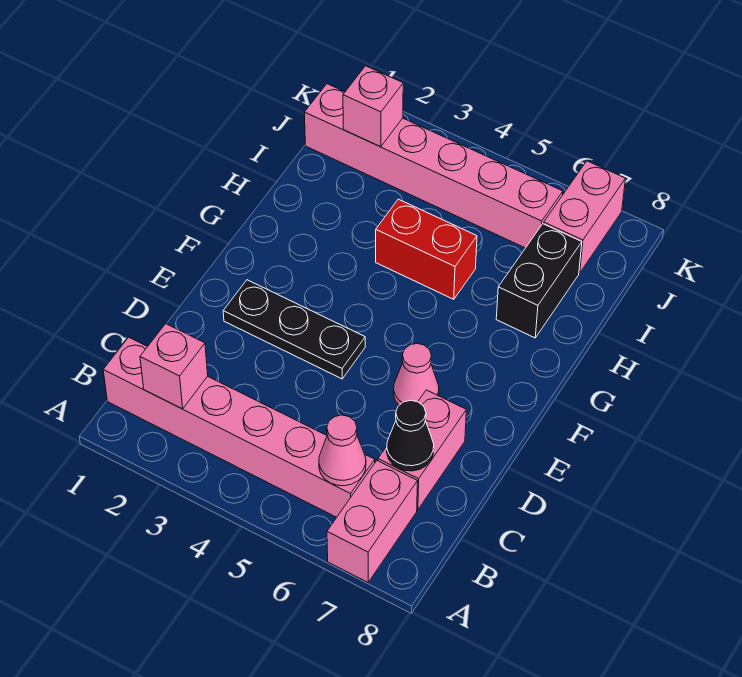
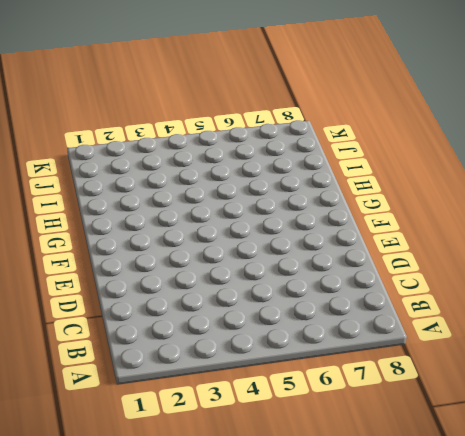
none -> pink 1x2 brick [327,461,418,582]
none -> pink 1x6 brick [103,337,375,517]
none -> pink 1x2 brick [378,390,466,510]

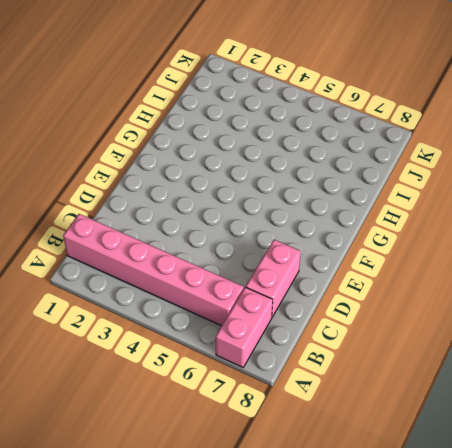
none -> black 1x3 plate [223,280,365,379]
none -> pink 1x1 cone [394,344,439,405]
none -> red 1x2 brick [376,199,477,299]

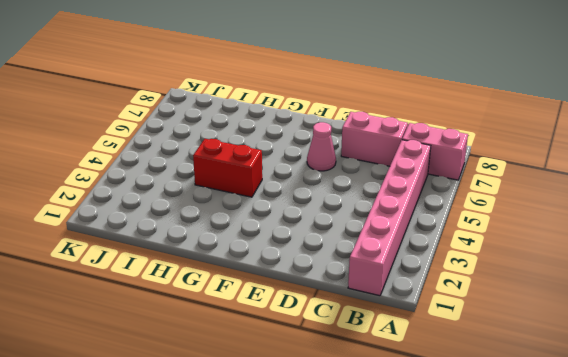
red 1x2 brick [193,139,262,197] -> red 1x2 brick turned to [376,199,477,299]
none -> black 1x3 plate [223,280,365,379]
none -> black 1x2 brick [496,224,582,338]
none -> pink 1x6 brick [304,84,563,248]

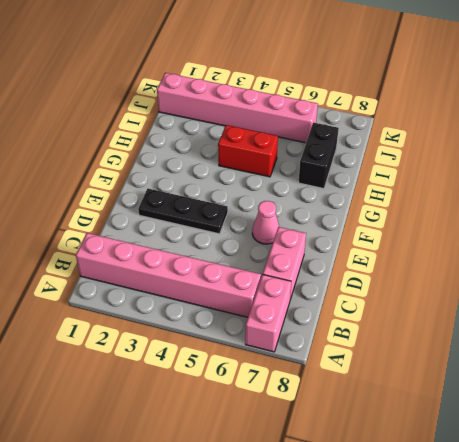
none -> pink 1x2 brick [544,161,626,273]
none -> pink 1x1 brick [140,324,208,409]
none -> pink 1x1 cone [319,415,366,486]

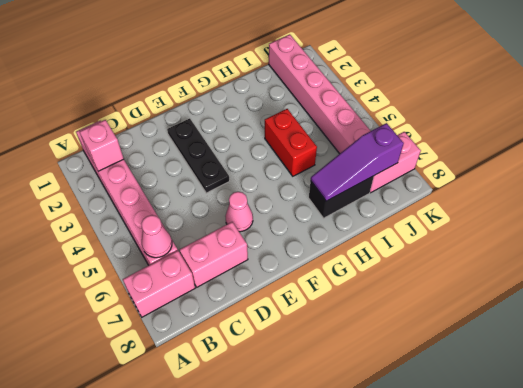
purple 1x3 slope [311,123,404,201] -> none
none -> black 1x1 cone [387,400,434,471]
none -> pink 1x1 brick [343,66,403,147]

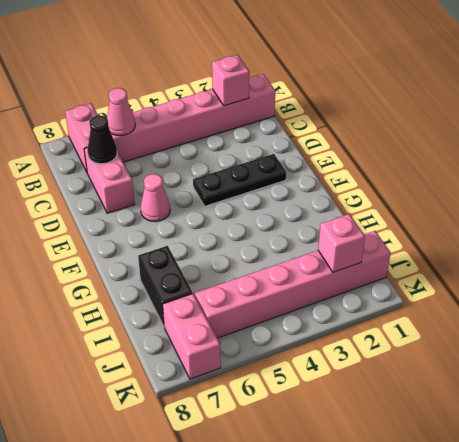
none -> red 1x2 brick [376,199,477,299]

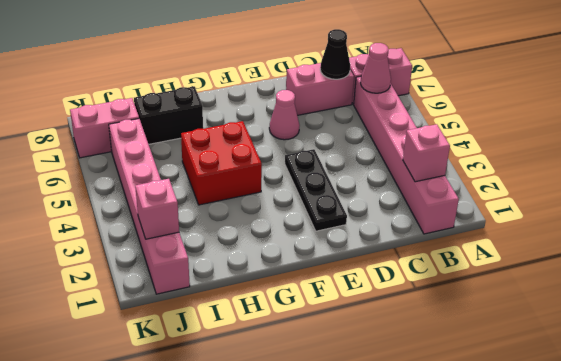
red 2x2 brick [181,121,262,205] -> red 1x2 brick [376,199,477,299]

